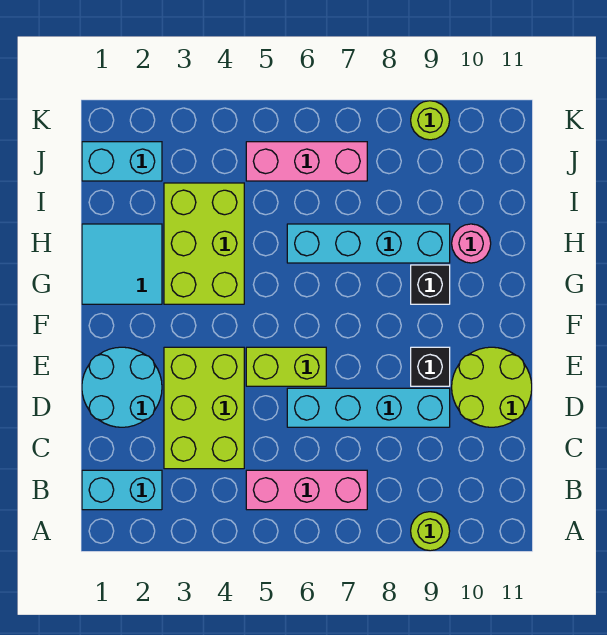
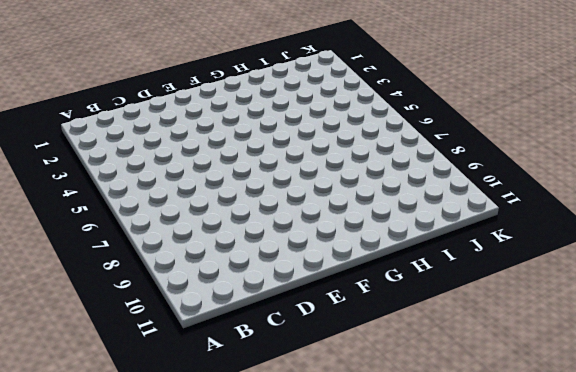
none -> lime 1x1 round brick [411,512,450,551]
none -> cyan 1x2 brick [82,470,162,510]
none -> pink 1x3 brick [246,470,367,510]

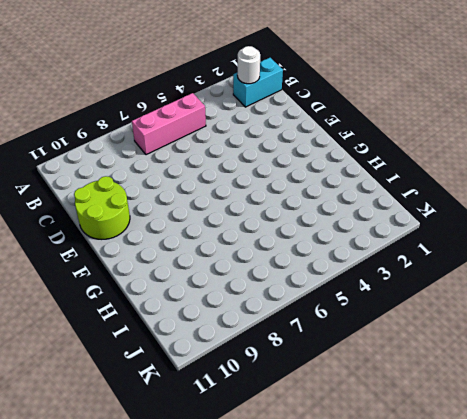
white 1x1 round brick [237,46,260,84] -> none
none -> lime 1x1 round brick [411,512,450,551]
none -> lime 2x3 brick [164,347,244,469]
none -> cyan 2x2 round brick [82,347,162,427]

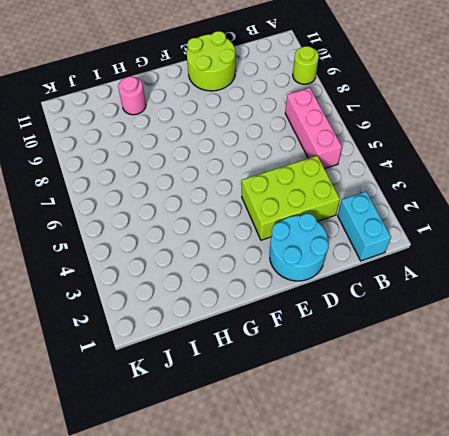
none -> cyan 1x4 brick [287,388,450,427]
none -> lime 1x2 brick [246,347,326,386]
none -> black 1x1 brick [411,347,450,386]

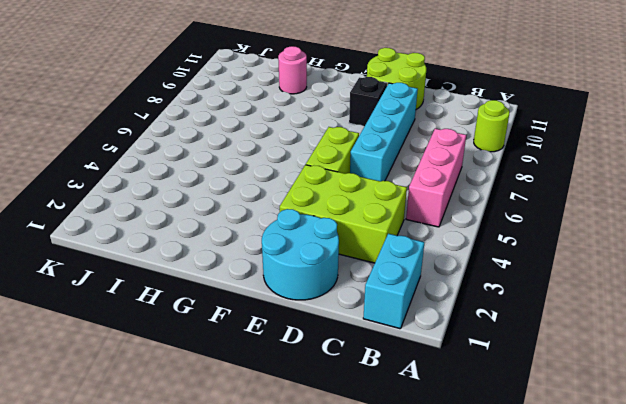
none -> cyan 2x2 tile [82,224,162,304]
none -> lime 2x3 brick [164,183,244,304]
none -> black 1x1 brick [411,265,450,304]

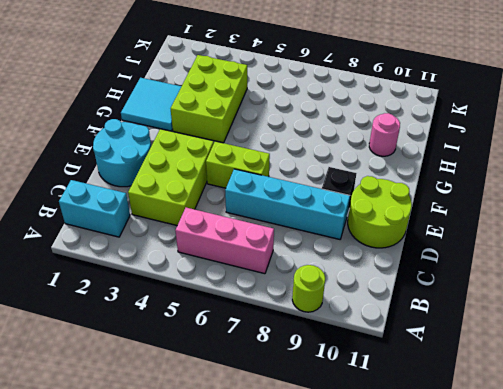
none -> black 1x1 brick [411,265,450,304]
none -> cyan 1x4 brick [287,224,450,263]
none -> cyan 1x2 brick [82,142,162,181]

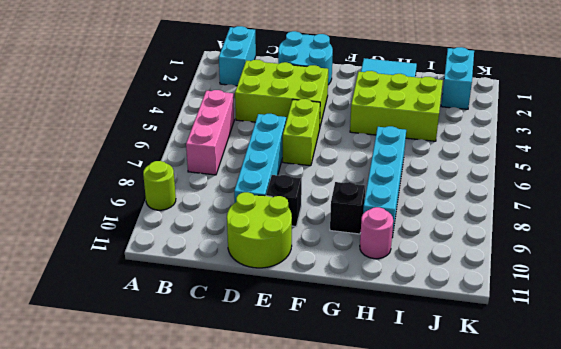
none -> pink 1x3 brick [246,142,367,181]
none -> lime 1x1 round brick [411,101,450,140]

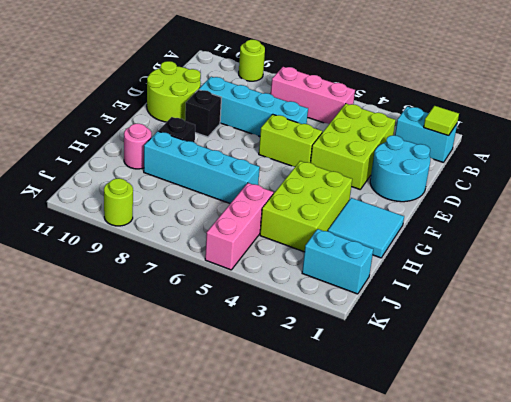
lime 1x1 tile [424,106,459,136] -> none
pink 1x3 brick [205,183,273,270] -> pink 1x3 brick turned to [246,142,367,181]

